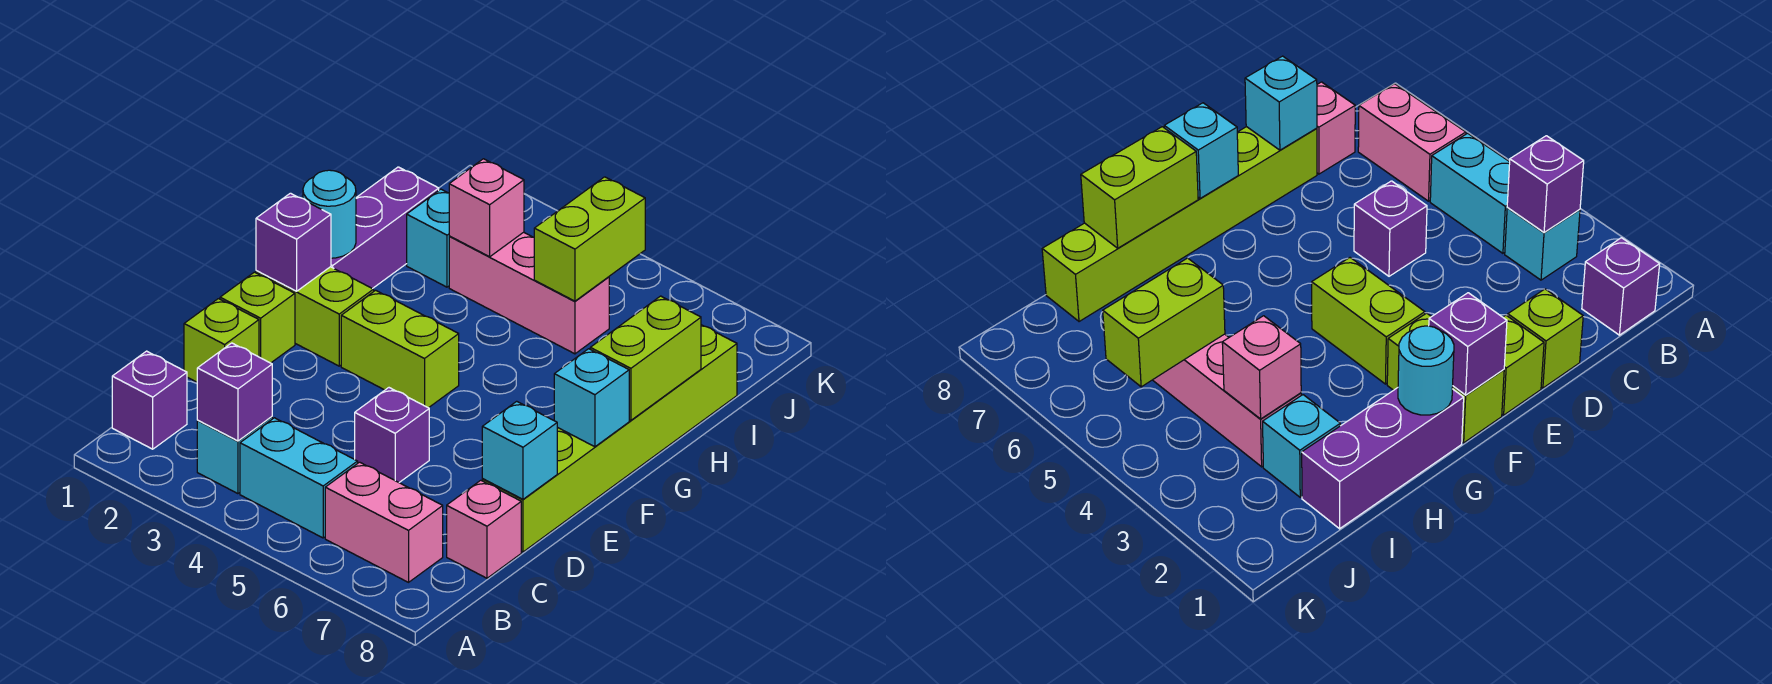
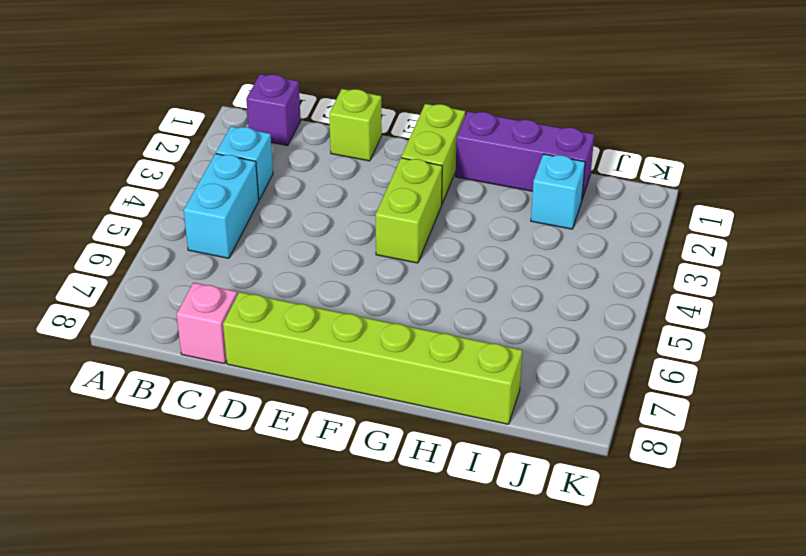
none -> pink 1x2 brick [325,462,443,582]
none -> purple 1x1 brick [355,388,429,482]
none -> lime 1x1 brick [220,272,295,363]

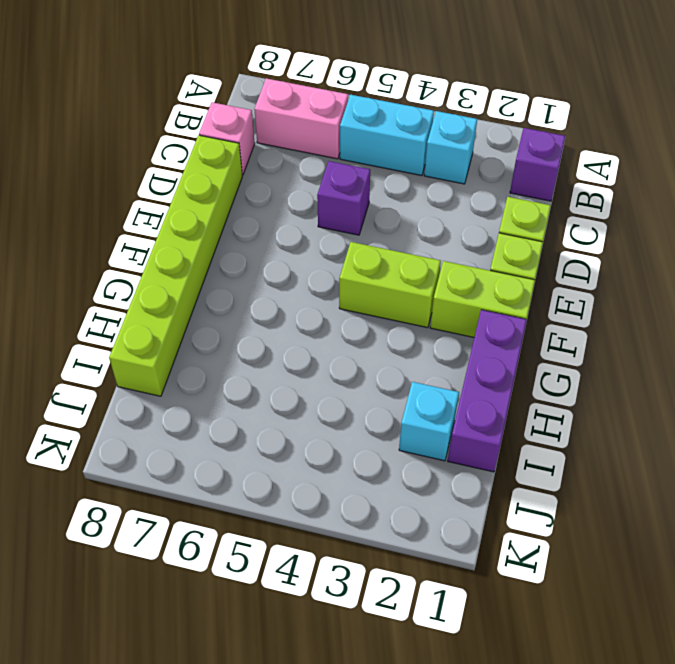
none -> pink 1x3 brick [449,232,609,354]
none -> purple 1x1 brick [197,343,272,441]
none -> cyan 1x1 brick [482,401,557,499]

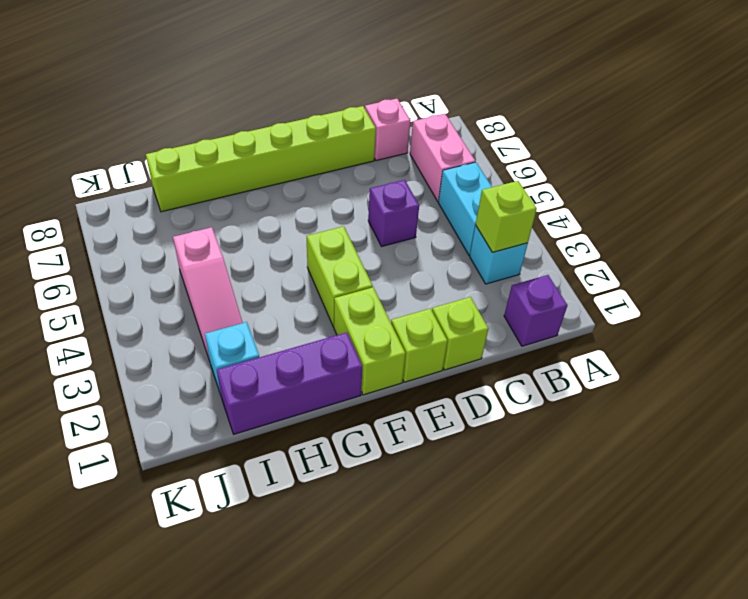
lime 1x1 brick [476,181,537,252] -> purple 1x1 brick [197,343,272,441]
pink 1x3 slope [173,227,243,361] -> pink 1x3 brick [449,232,609,354]
none -> cyan 1x1 brick [482,401,557,499]
none -> purple 1x1 brick [256,193,331,291]
none -> cyan 1x1 brick [554,349,629,447]

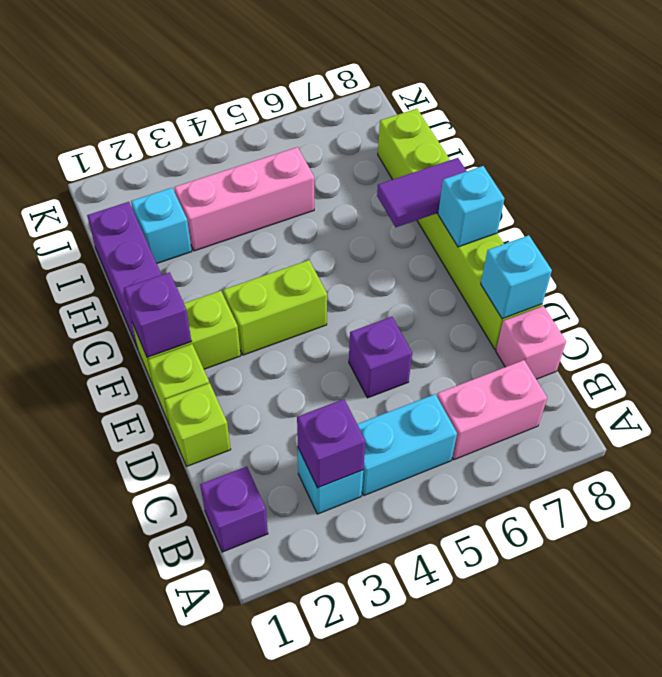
purple 1x2 tile [377,158,466,227] -> lime 1x2 brick [590,296,701,420]
none -> cyan 1x1 round brick [303,170,356,258]
none -> pink 1x1 brick [449,159,524,257]
none -> lime 1x2 brick [534,177,645,301]

